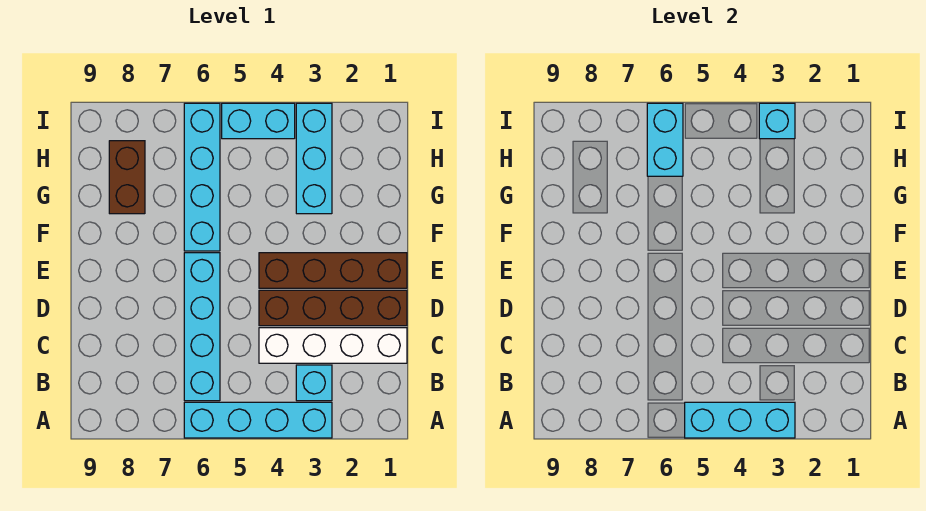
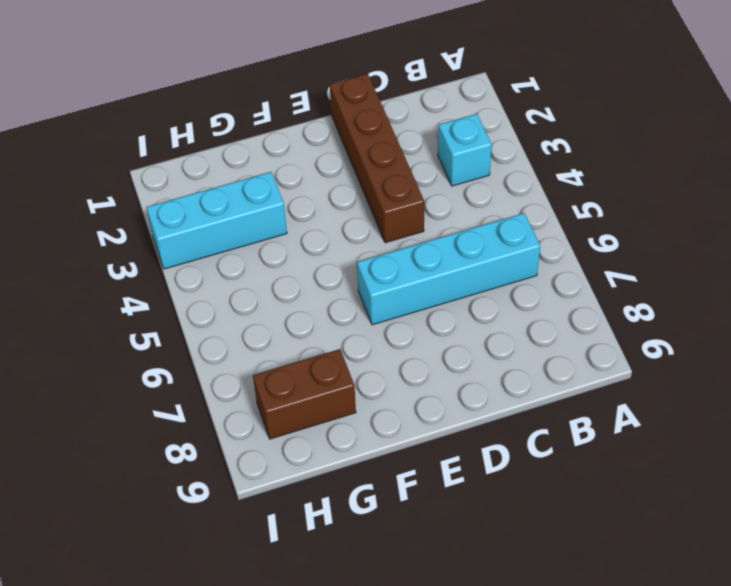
none -> cyan 1x4 brick [184,402,332,438]
none -> white 1x4 brick [259,328,407,363]
none -> brown 1x4 brick [259,253,407,288]

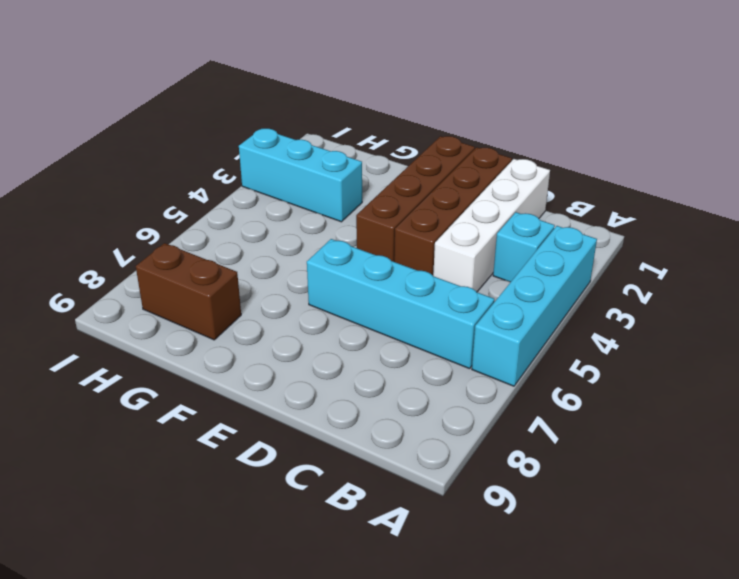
none -> cyan 1x4 brick [184,103,220,251]
none -> cyan 1x2 brick [222,103,295,139]
none -> cyan 1x3 brick [685,402,795,438]

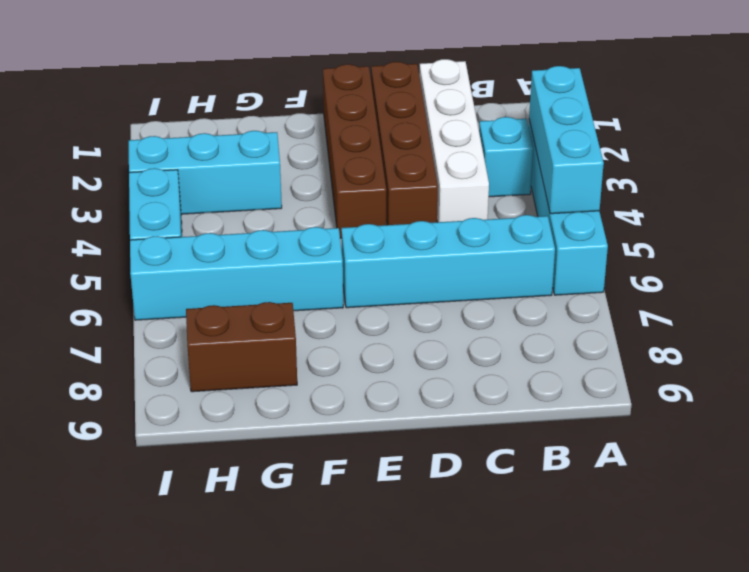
none -> cyan 1x2 brick [647,103,683,176]
none -> cyan 1x1 brick [759,103,795,139]

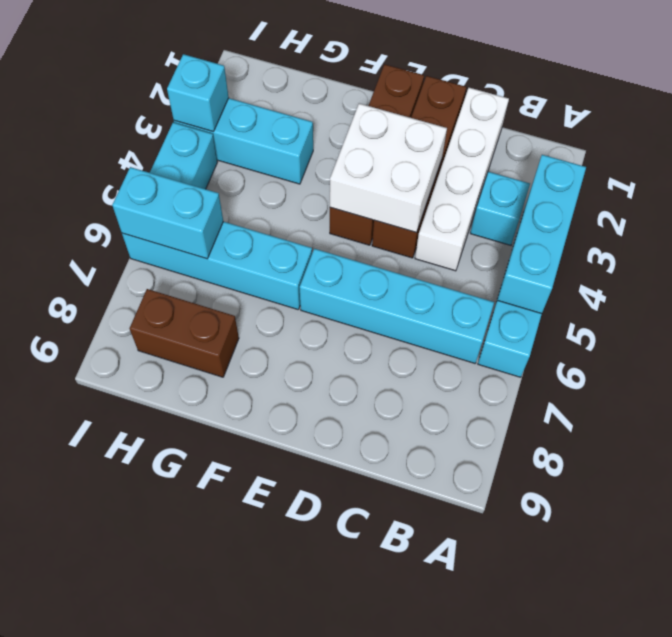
white 2x2 brick [330,103,447,233] -> none

